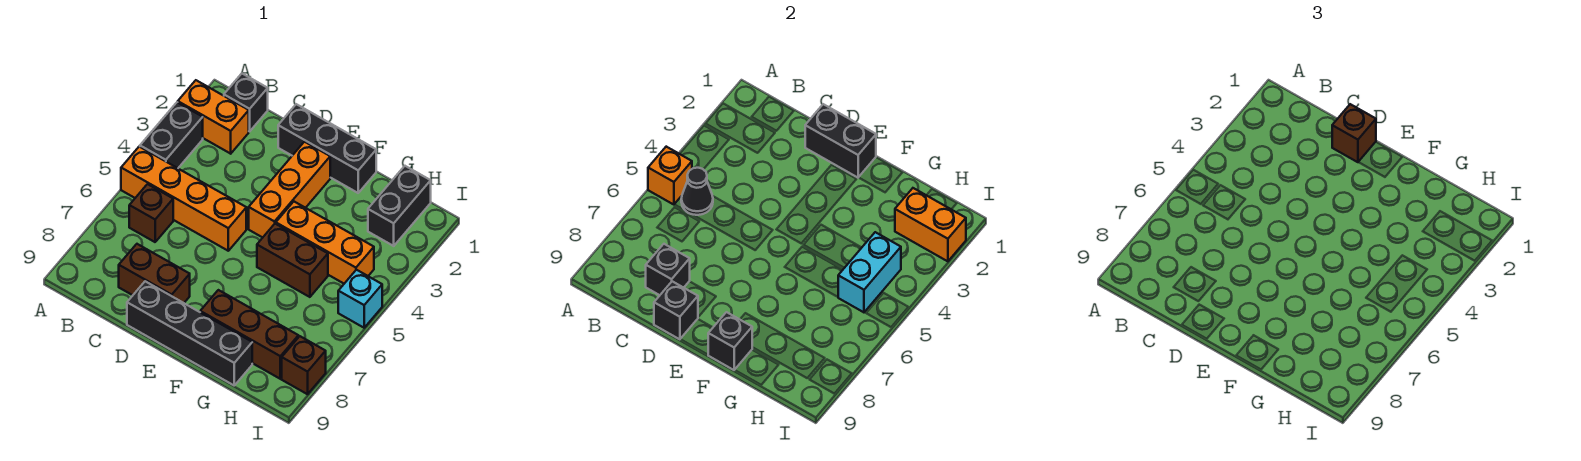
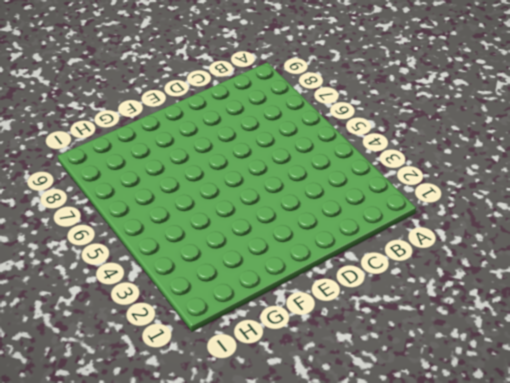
none -> orange 1x2 brick [178,80,249,154]
none -> black 1x2 brick [140,102,203,168]
none -> orange 1x4 brick [121,147,246,251]

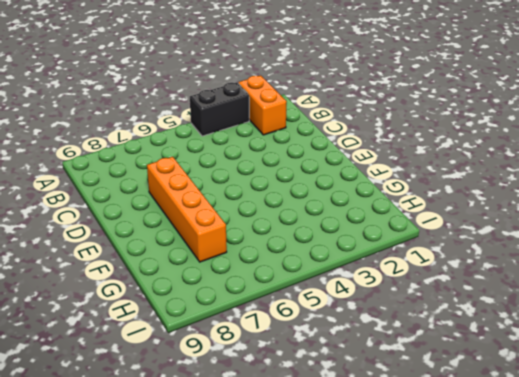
orange 1x4 brick [147,157,227,262] -> orange 1x4 brick moved to [121,147,246,251]
none -> black 1x1 brick [224,74,268,131]
none -> brown 1x1 brick [129,184,173,242]
none -> brown 1x2 brick [119,244,190,303]

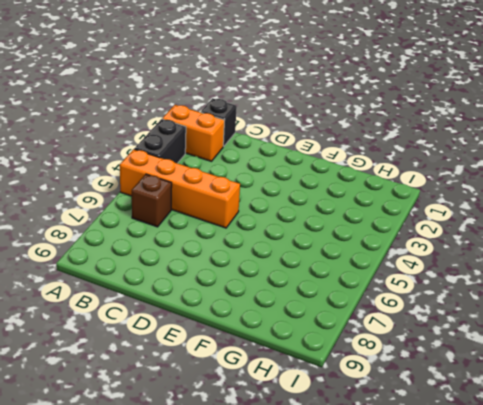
none -> brown 1x2 brick [119,244,190,303]
none -> black 1x3 brick [278,104,376,193]
none -> black 1x4 brick [127,281,252,385]

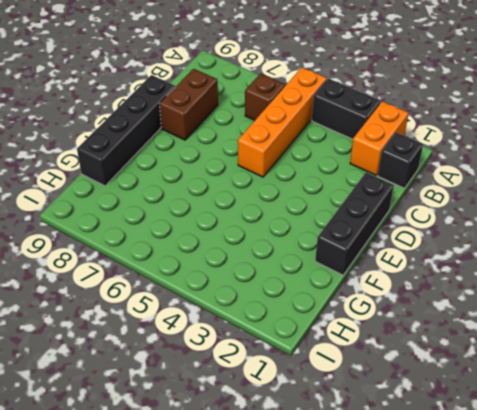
none -> orange 1x3 brick [249,142,330,238]
none -> orange 1x3 brick [276,202,374,284]
none -> brown 1x2 brick [257,224,328,297]

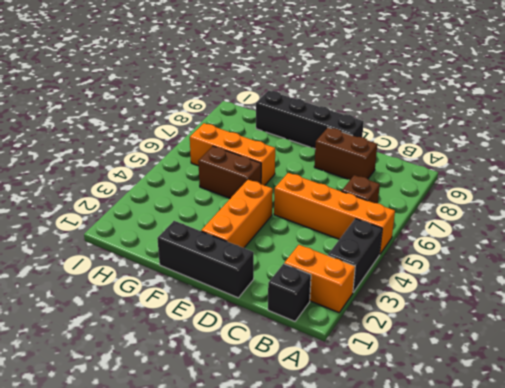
orange 1x3 brick [190,123,275,185] -> orange 1x3 brick moved to [276,202,374,284]
none -> brown 1x3 brick [200,290,298,379]
none -> black 1x2 brick [368,166,431,246]
none -> cyan 1x1 brick [338,270,382,328]

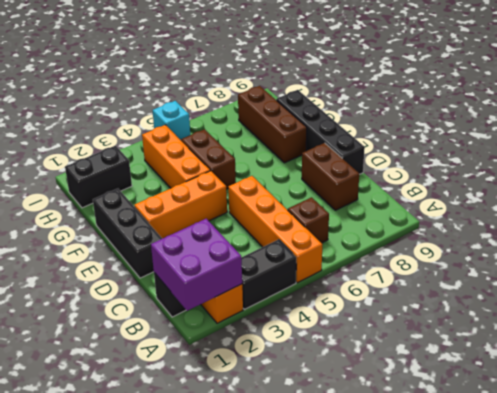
purple 2x2 brick [151,219,242,311] -> none
none -> brown 1x1 brick [282,336,326,394]
none -> orange 1x1 brick [648,147,692,205]
none -> black 1x1 cone [681,168,713,215]

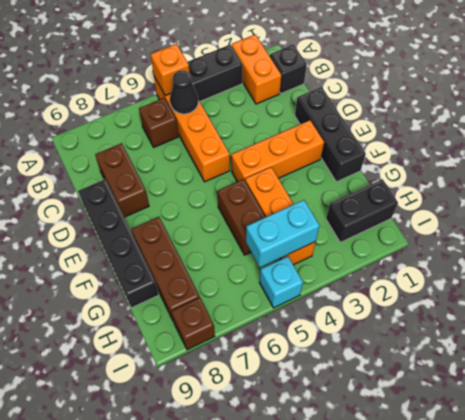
none -> black 1x1 brick [646,244,690,295]
none -> black 1x2 brick [805,104,876,178]
none -> black 1x1 brick [654,281,698,339]

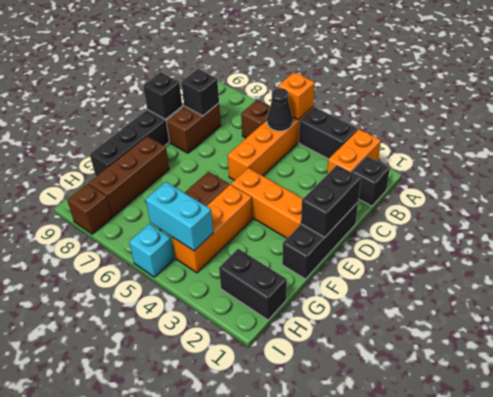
none -> black 1x1 brick [708,312,752,370]
none -> orange 1x2 brick [895,188,966,261]
none -> brown 1x1 brick [1332,104,1376,162]

